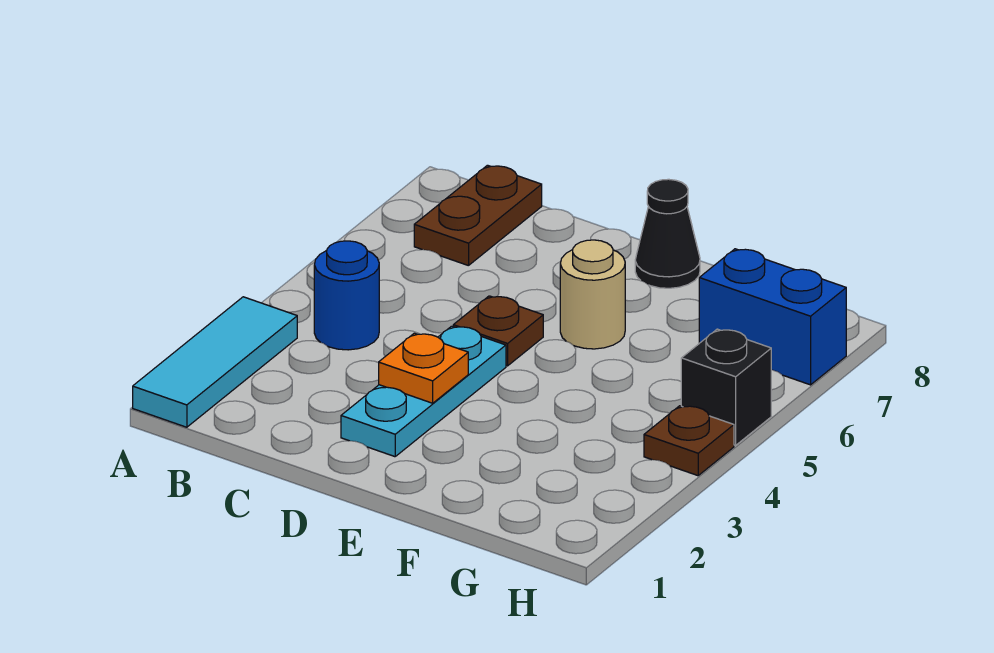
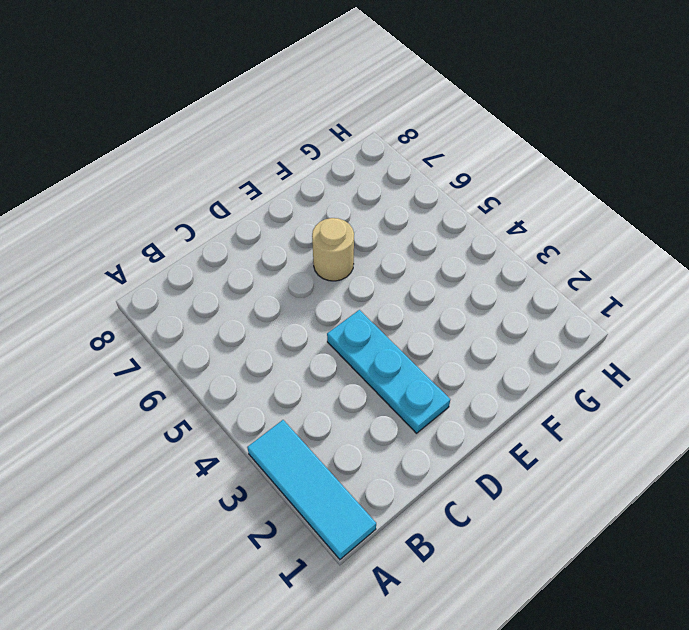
none -> blue 1x1 round brick [314,241,379,350]
none -> brown 1x2 plate [414,165,542,266]

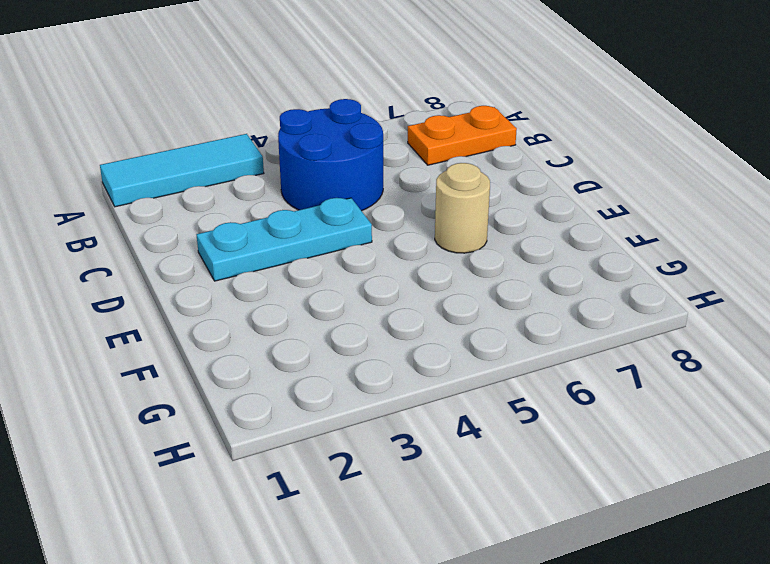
blue 2x2 round brick [278,99,383,211] -> blue 1x1 round brick [314,241,379,350]
orange 1x2 plate [408,106,517,165] -> brown 1x2 plate [414,165,542,266]
none -> brown 1x1 plate [453,296,543,366]
none -> black 1x1 cone [635,179,700,288]

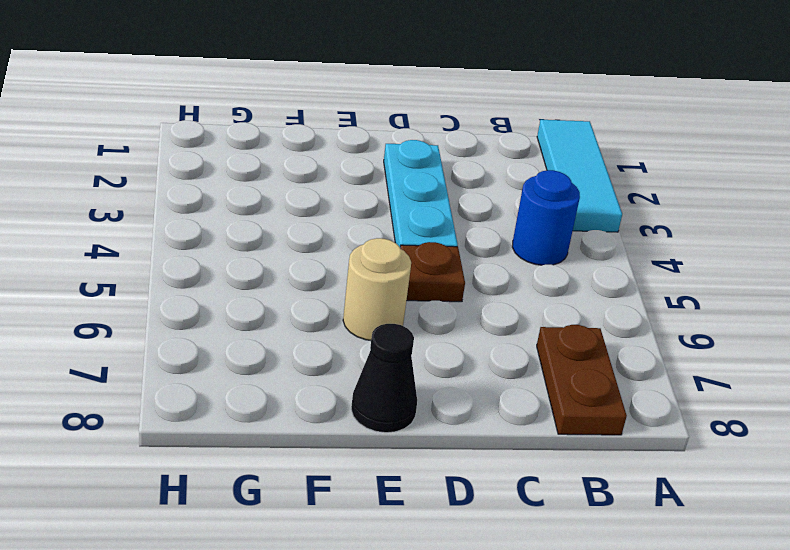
none -> blue 1x2 brick [699,249,846,385]
none -> brown 1x1 plate [644,406,734,476]

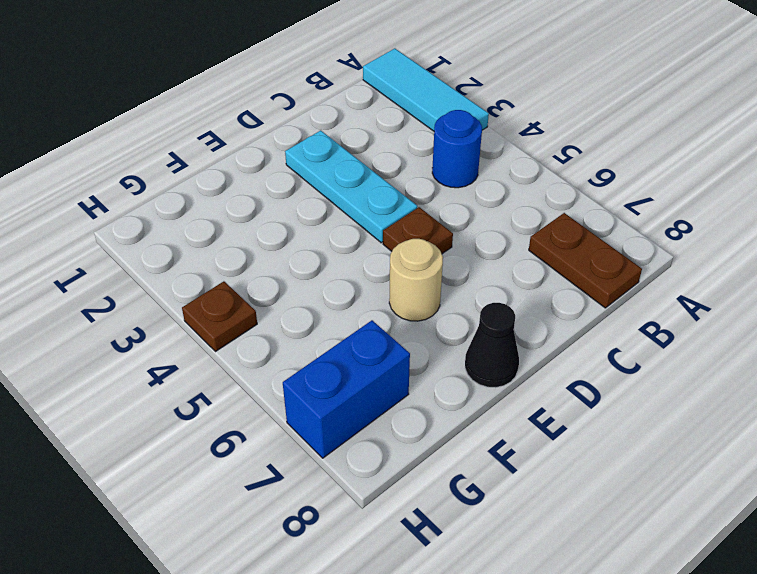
none -> black 1x1 brick [681,329,771,445]
none -> orange 1x1 plate [379,333,468,403]

